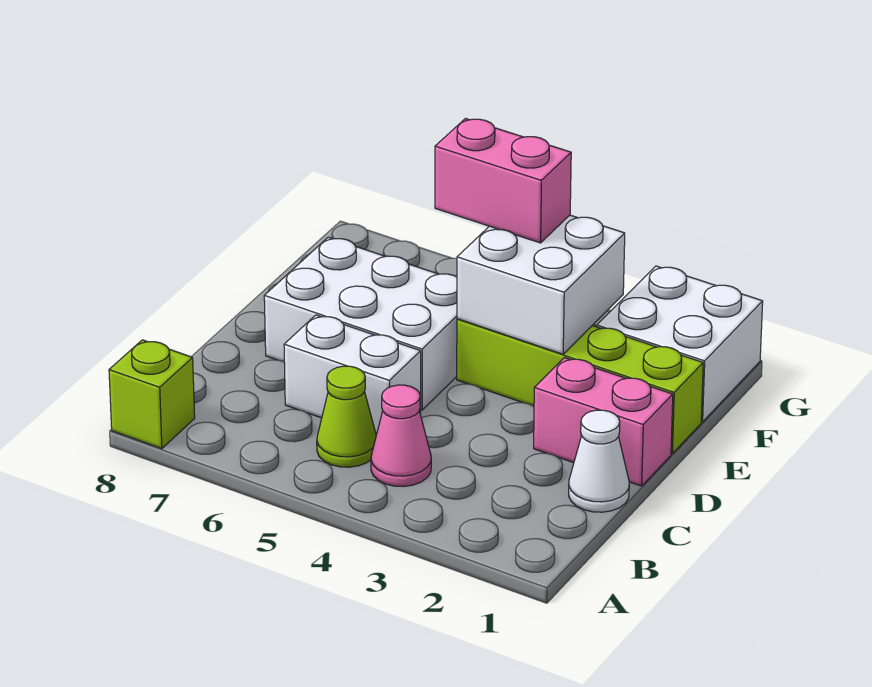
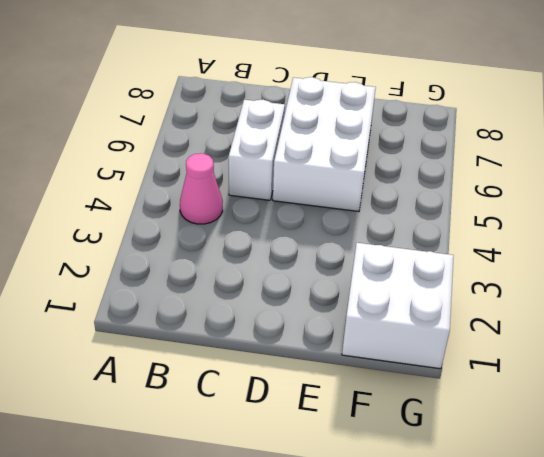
none -> lime 1x1 brick [109,340,195,449]
none -> lime 1x1 cone [317,366,376,467]

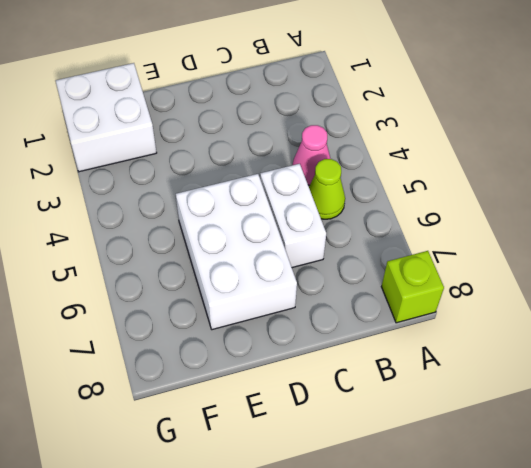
none -> white 1x1 cone [569,410,629,512]
none -> pink 1x2 brick [534,358,673,486]

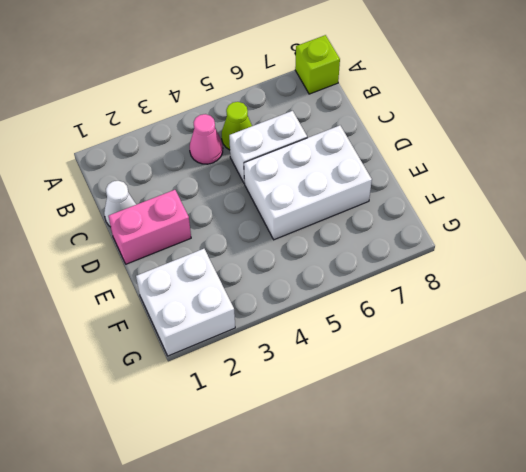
none -> lime 1x4 brick [457,319,703,454]
none -> white 2x2 brick [457,215,625,354]

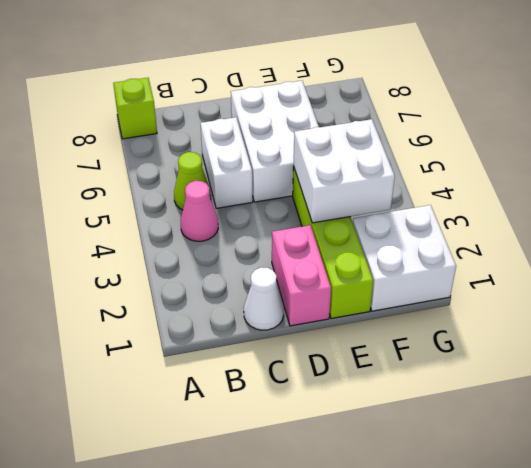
none -> pink 1x2 brick [435,119,571,243]

